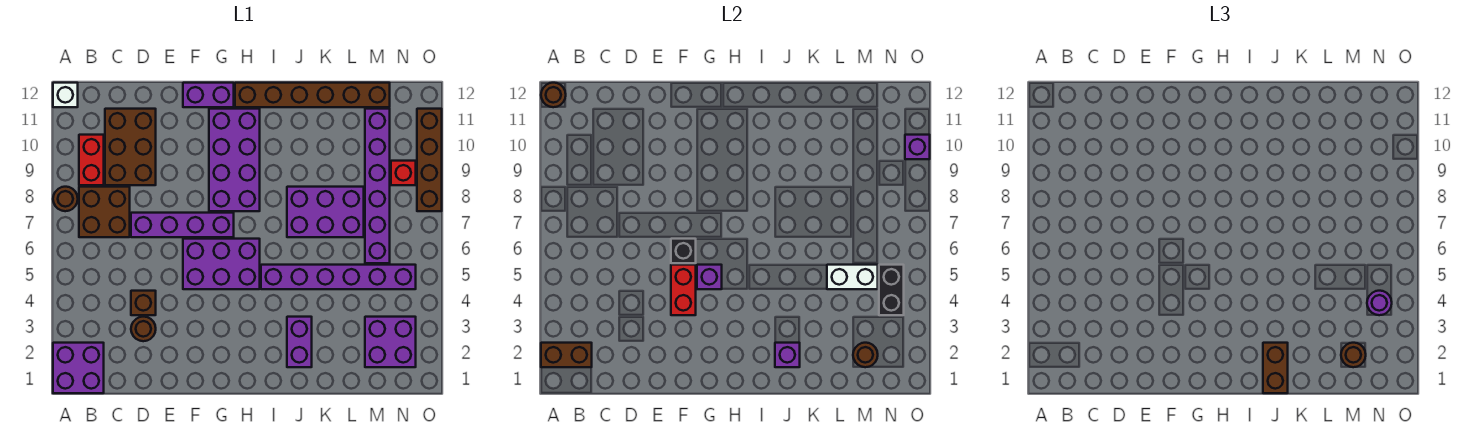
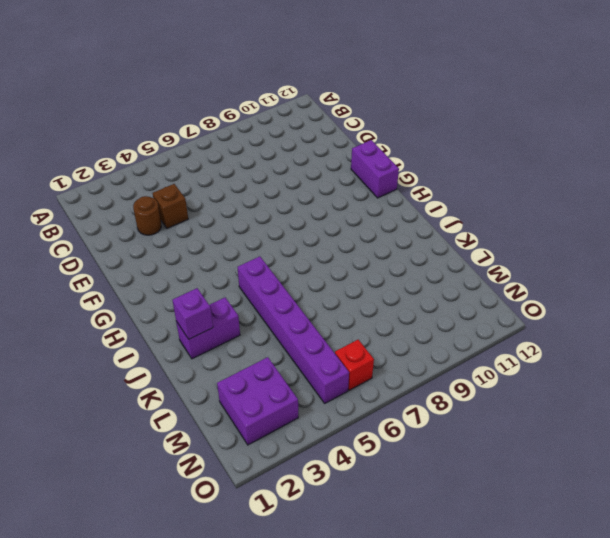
red 1x1 brick [335,340,374,390] -> red 1x1 brick moved to [391,161,416,185]
none -> purple 2x2 brick [53,343,104,393]
none -> brown 1x1 round brick [53,187,78,211]
none -> white 1x1 brick [53,83,78,107]
none -> brown 2x2 brick [79,187,130,237]

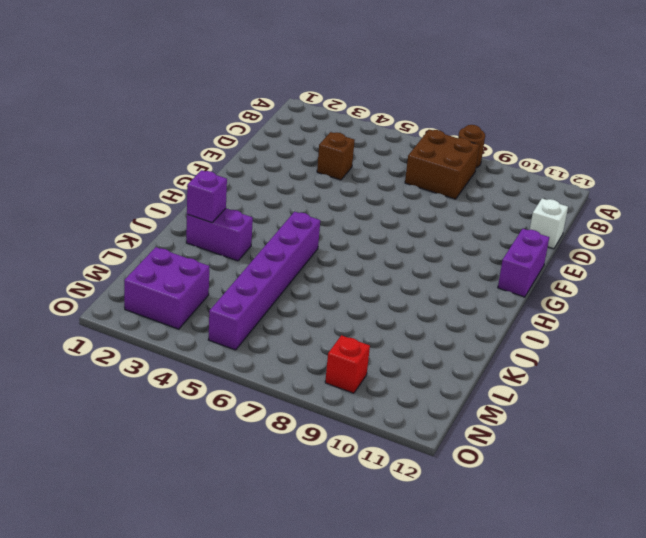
white 1x1 brick [530,198,568,249] -> white 1x1 brick moved to [53,83,78,107]
none -> purple 2x2 brick [53,343,104,393]
none -> red 1x2 brick [79,135,104,185]
none -> brown 2x3 brick [105,109,156,185]
none -> brown 1x1 round brick [131,317,156,341]

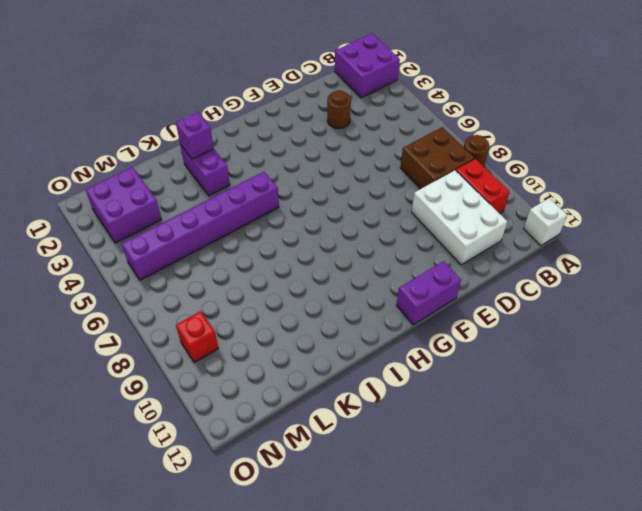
white 2x3 brick [411,170,507,265] -> brown 2x3 brick [105,109,156,185]
none -> brown 1x1 brick [131,291,156,315]
none -> purple 1x4 brick [131,213,234,237]
none -> purple 2x3 brick [183,239,260,289]
none -> purple 2x4 brick [209,109,260,211]

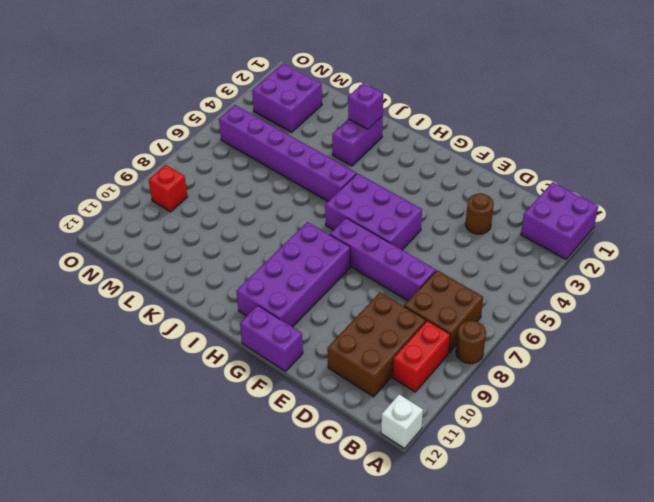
none -> brown 1x1 brick [131,291,156,315]
none -> brown 1x6 brick [235,83,390,107]
none -> purple 2x3 brick [287,187,364,237]
none -> purple 1x6 brick [365,109,390,263]

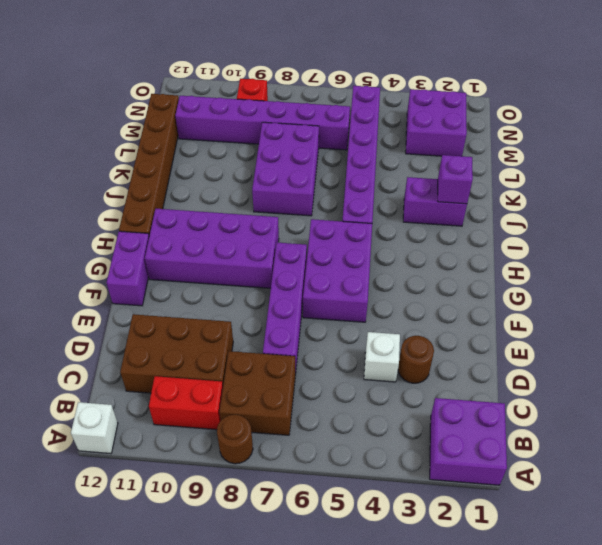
white 1x1 brick [364,332,400,382] -> brown 1x1 brick [131,291,156,315]
none -> brown 1x4 brick [417,109,442,211]
none -> brown 1x2 brick [541,343,592,367]
none -> brown 1x1 round brick [541,83,566,107]
none -> red 1x2 brick [671,265,696,315]

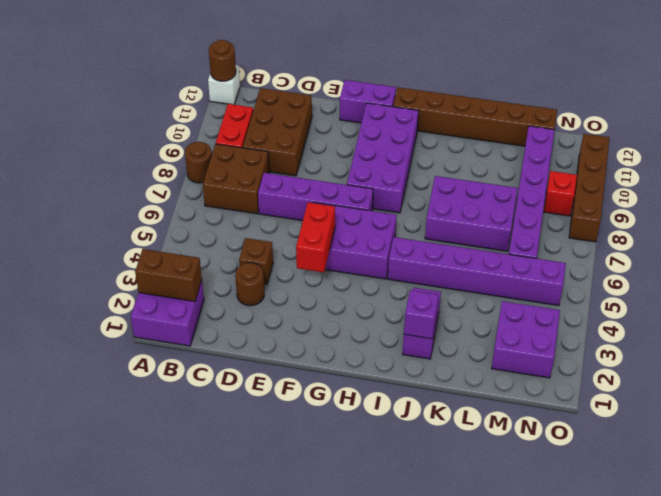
none -> black 1x1 brick [671,239,696,263]
none -> purple 1x1 brick [697,265,722,289]
none -> white 1x2 brick [827,265,878,289]
none -> brown 1x1 round brick [853,343,878,367]

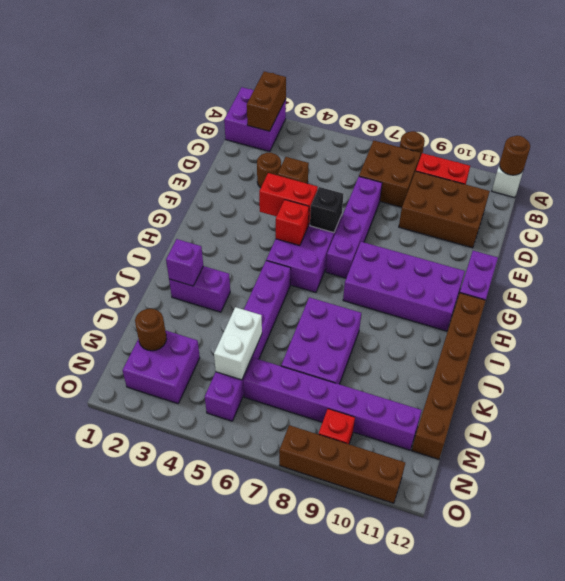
red 1x1 brick [276,200,309,246] -> purple 1x1 brick [697,265,722,289]
none -> black 1x2 brick [879,265,904,315]
none -> purple 1x1 brick [905,135,930,159]
none -> brown 1x2 brick [1263,343,1288,393]
none -> brown 1x1 round brick [1341,343,1366,367]

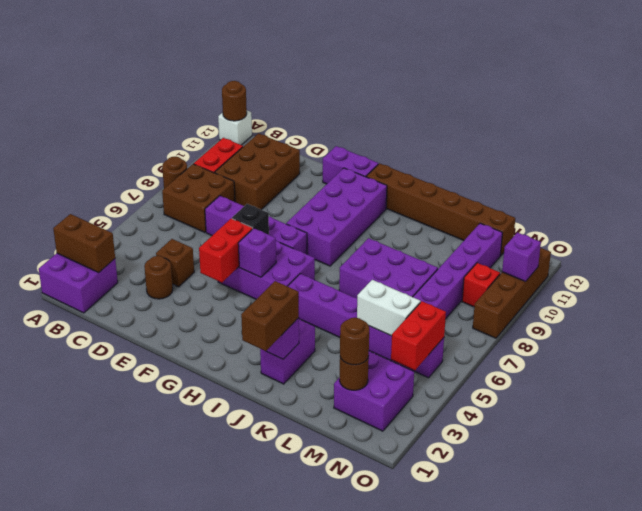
red 1x2 brick [391,301,446,370] -> black 1x2 brick [879,265,904,315]
none -> purple 1x1 round brick [1367,291,1392,315]

